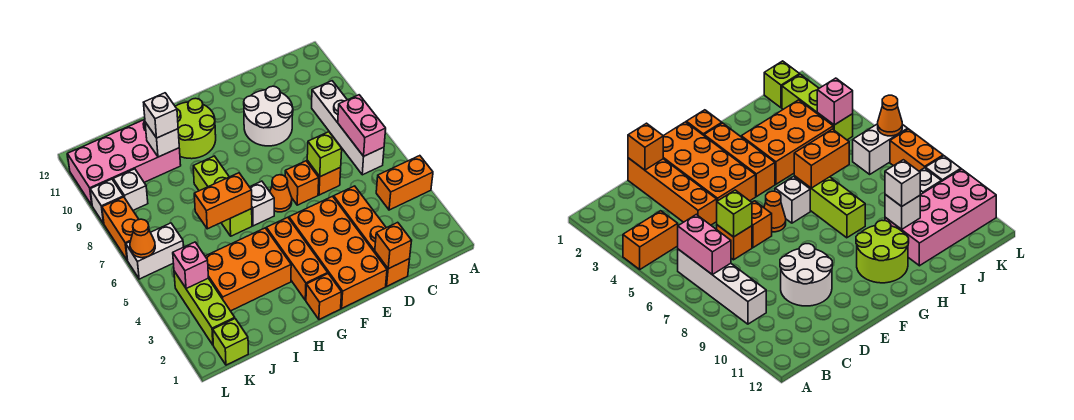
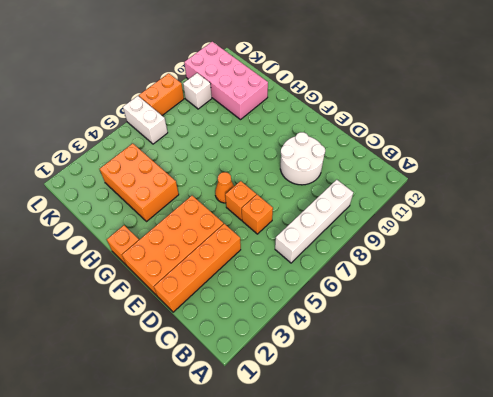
none -> orange 1x2 brick [376,156,433,210]
none -> orange 1x3 brick [266,217,328,300]
none -> white 1x1 brick [250,181,274,226]

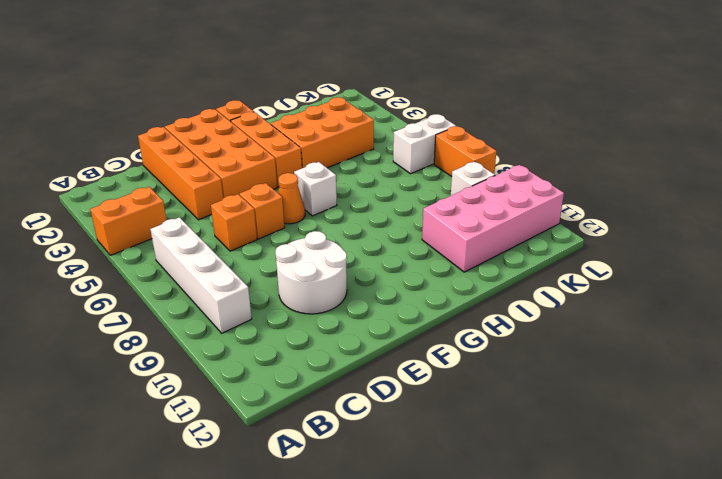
none -> lime 2x2 round brick [175,98,216,159]
none -> lime 1x3 brick [193,156,252,236]
none -> lime 1x1 brick [213,319,248,365]

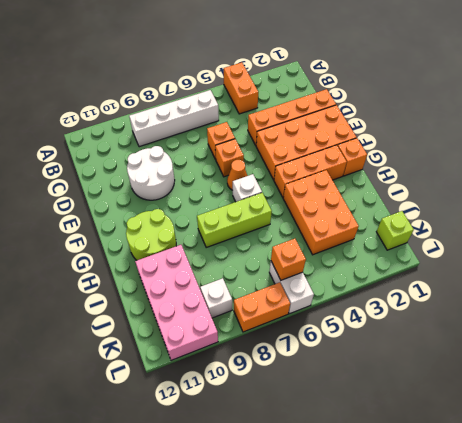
orange 1x1 brick [271,239,306,280] -> orange 1x1 brick moved to [375,222,412,269]
none -> lime 1x3 brick [174,271,235,345]
none -> white 1x1 brick [90,179,123,224]
none -> pink 1x2 brick [338,95,386,156]

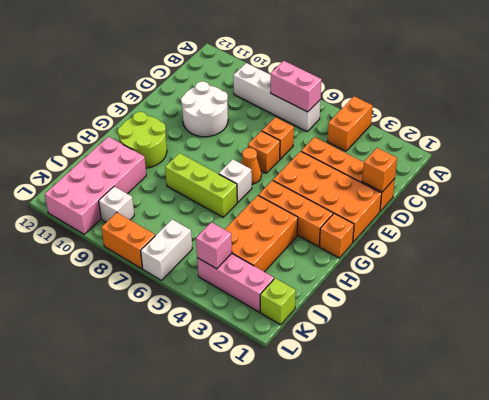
pink 1x3 brick [197,254,274,312] -> lime 1x3 brick [174,271,235,345]
none -> white 1x1 brick [90,179,123,224]
none -> lime 1x1 brick [307,132,342,177]
none -> orange 1x2 brick [194,173,252,229]

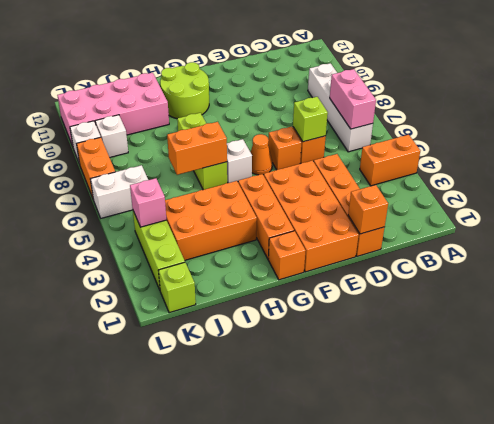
none -> white 2x2 round brick [244,86,293,146]
none -> white 1x1 brick [145,122,179,157]
none -> orange 1x1 cone [130,219,155,258]

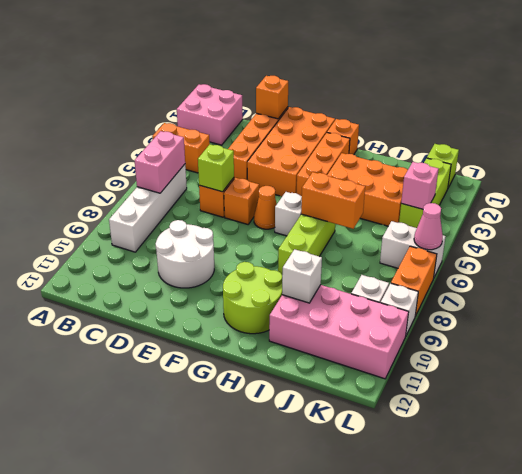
pink 2x2 brick [177,84,243,145] -> none
pink 1x1 cone [414,203,443,250] -> orange 1x1 cone [130,219,155,258]
none -> white 1x1 brick [144,93,178,138]

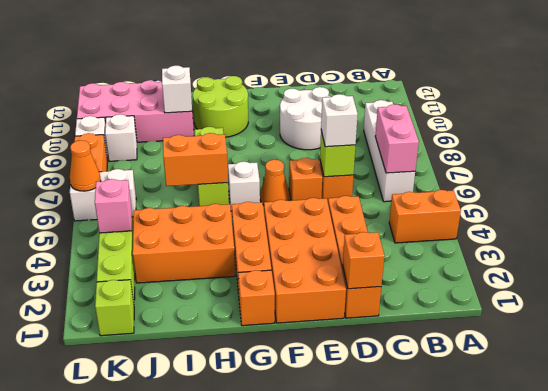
white 1x1 brick [321,94,358,147] -> white 1x1 brick moved to [144,93,178,138]

